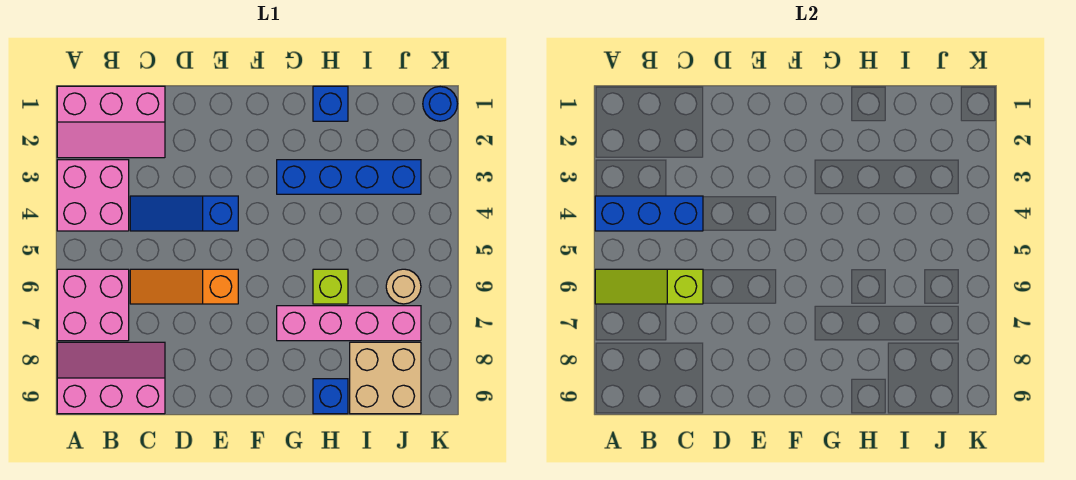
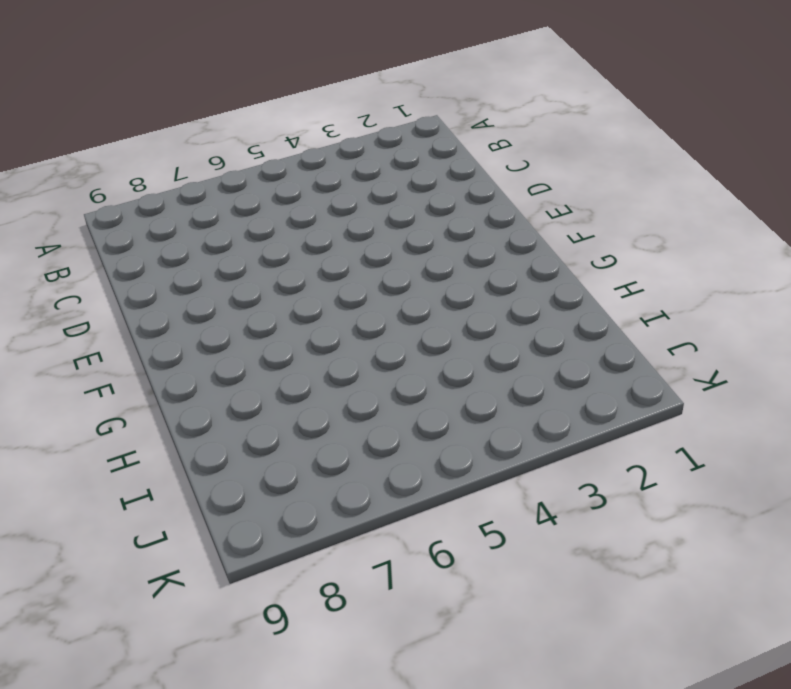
none -> pink 2x3 slope [57,86,165,158]
none -> pink 2x2 brick [57,160,129,231]
none -> pink 2x2 brick [57,269,129,341]

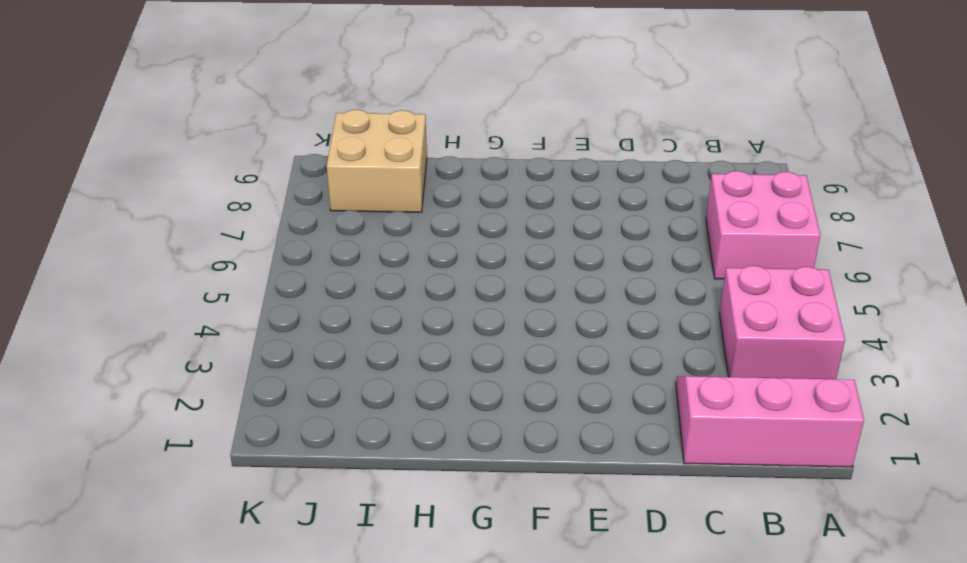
none -> pink 2x3 slope [57,342,165,414]
none -> blue 1x3 slope [130,196,238,231]
none -> orange 1x3 slope [130,269,238,304]

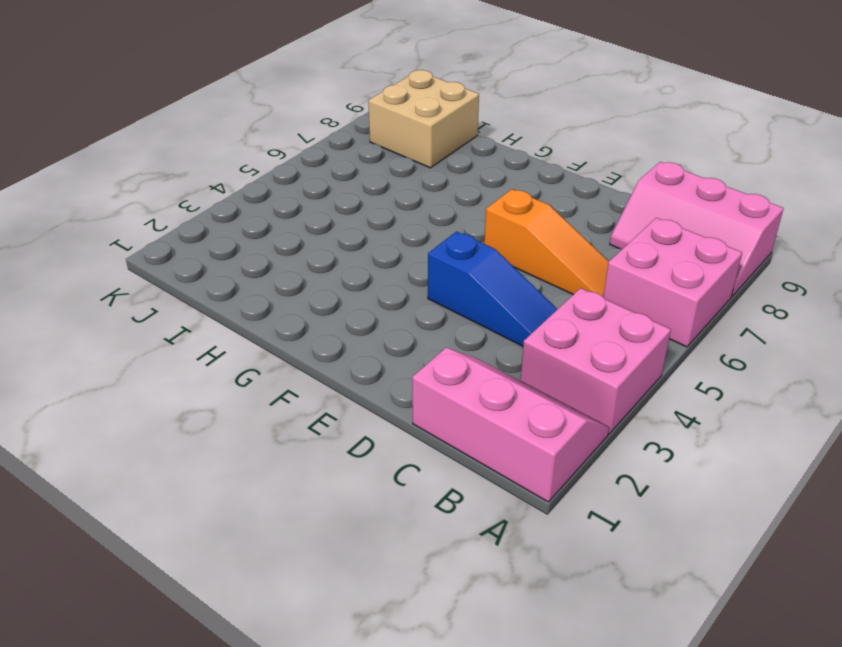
none -> blue 1x4 brick [277,160,421,194]
none -> pink 1x4 brick [277,306,421,341]
none -> blue 1x1 brick [313,86,348,121]

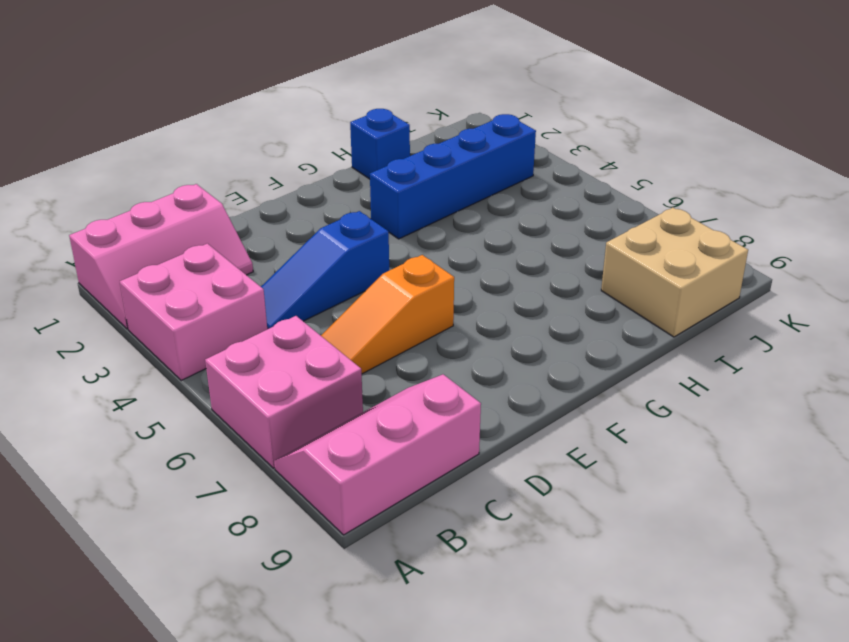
none -> pink 1x4 brick [277,306,421,341]
none -> lime 1x1 brick [313,269,348,304]
none -> blue 1x1 brick [313,379,348,414]

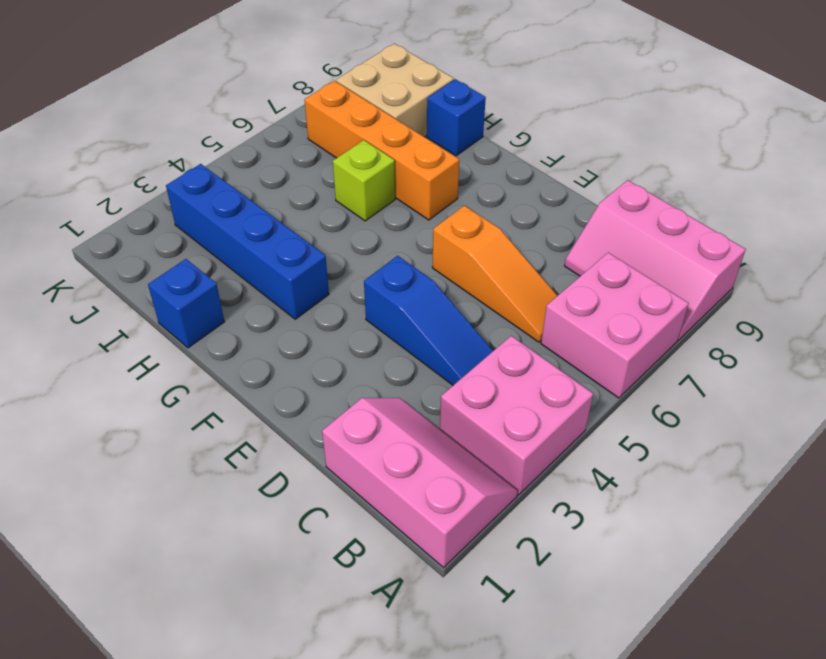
orange 1x4 brick [305,81,459,220] -> pink 1x4 brick [277,306,421,341]
none -> tan 1x1 round brick [386,269,421,304]
none -> blue 1x1 round brick [423,87,457,121]
none -> blue 1x3 brick [595,196,703,231]

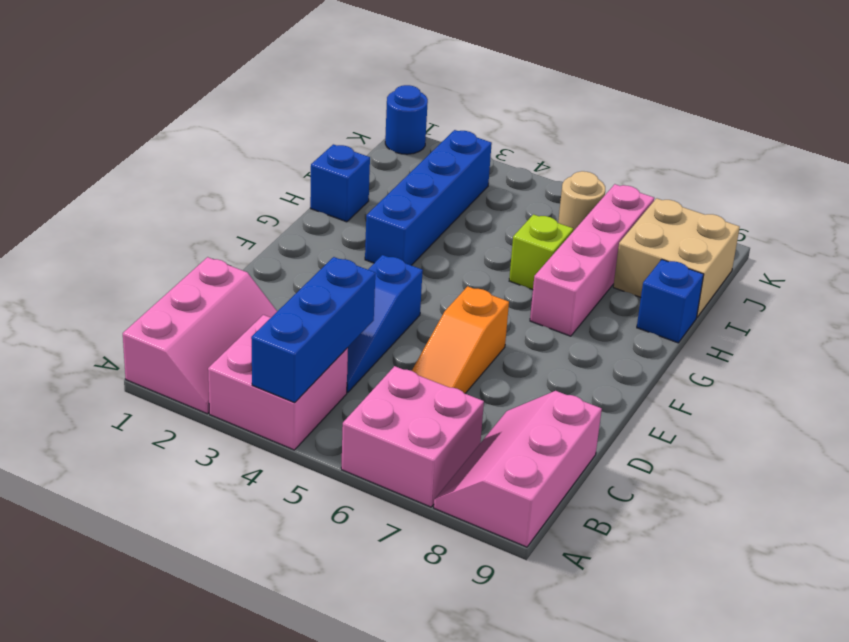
none -> lime 1x3 slope [595,269,703,304]

